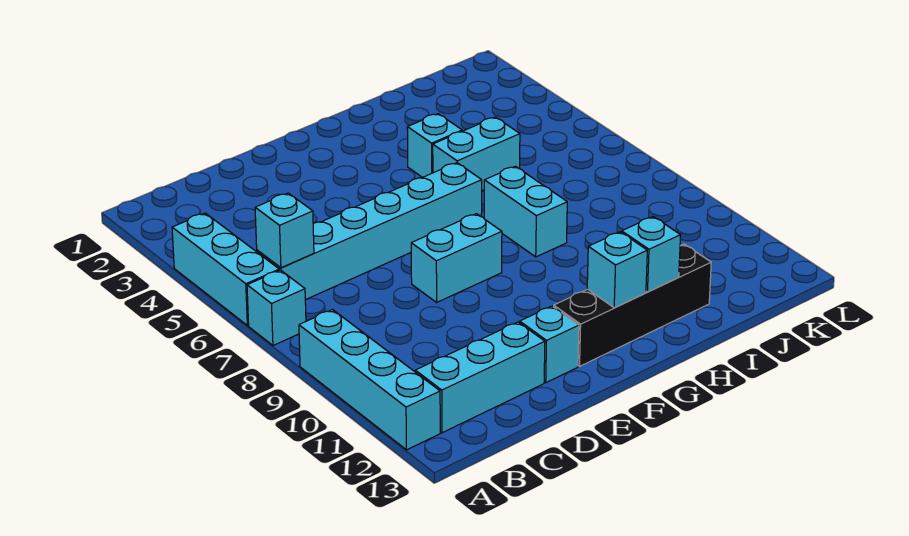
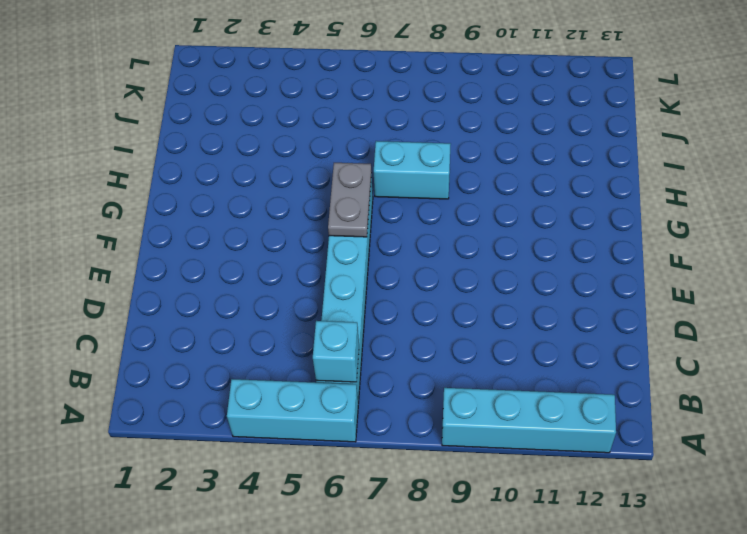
grey 1x2 plate [328,163,372,237] -> none
none -> cyan 1x1 brick [247,270,306,345]
none -> cyan 1x3 brick [415,322,545,433]
none -> cyan 1x2 brick [411,214,502,302]

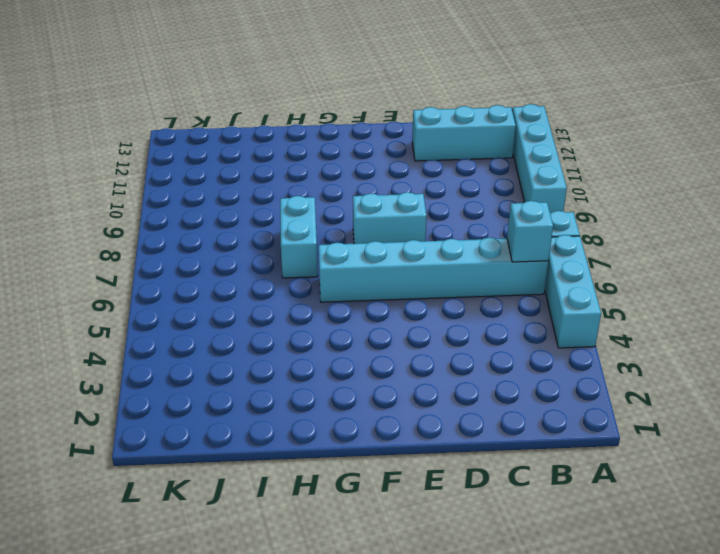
none -> cyan 1x1 brick [520,306,579,383]
none -> black 1x4 brick [554,244,711,366]
none -> cyan 1x1 brick [407,114,462,178]

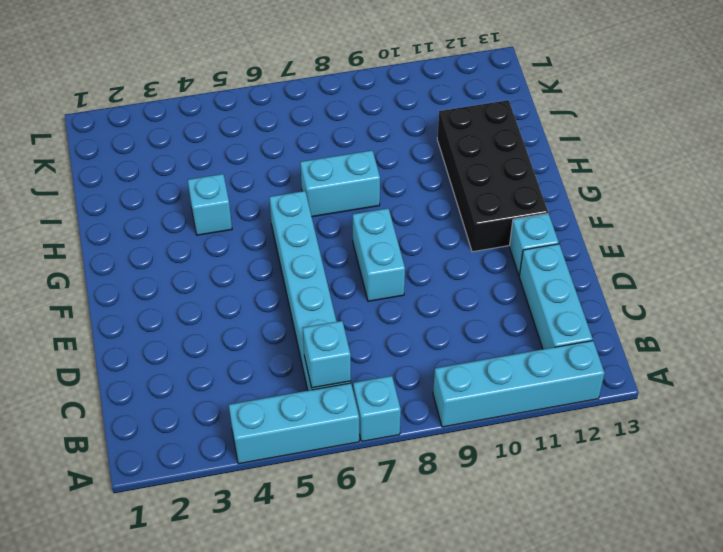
black 2x4 brick [437,100,548,252] -> black 1x4 brick [554,244,711,366]
none -> cyan 1x2 brick [433,117,520,191]
none -> cyan 1x1 brick [587,232,647,308]
none -> cyan 1x1 brick [622,217,681,292]

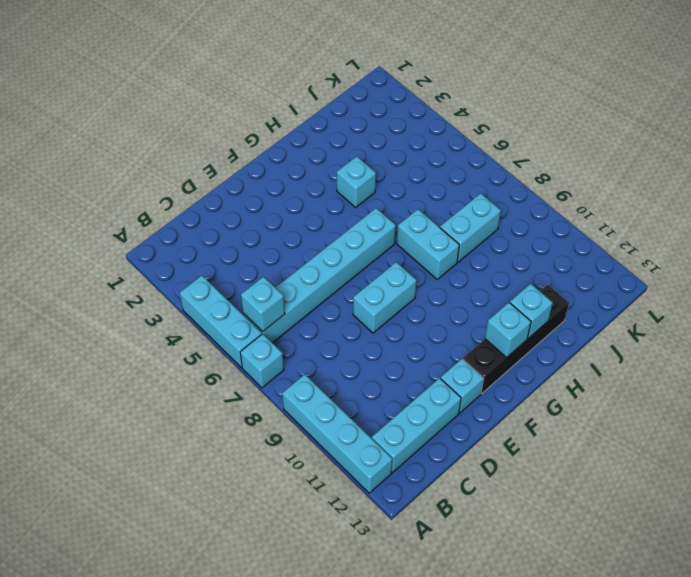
cyan 1x2 brick [440,193,501,262] -> cyan 1x2 brick moved to [433,117,520,191]

